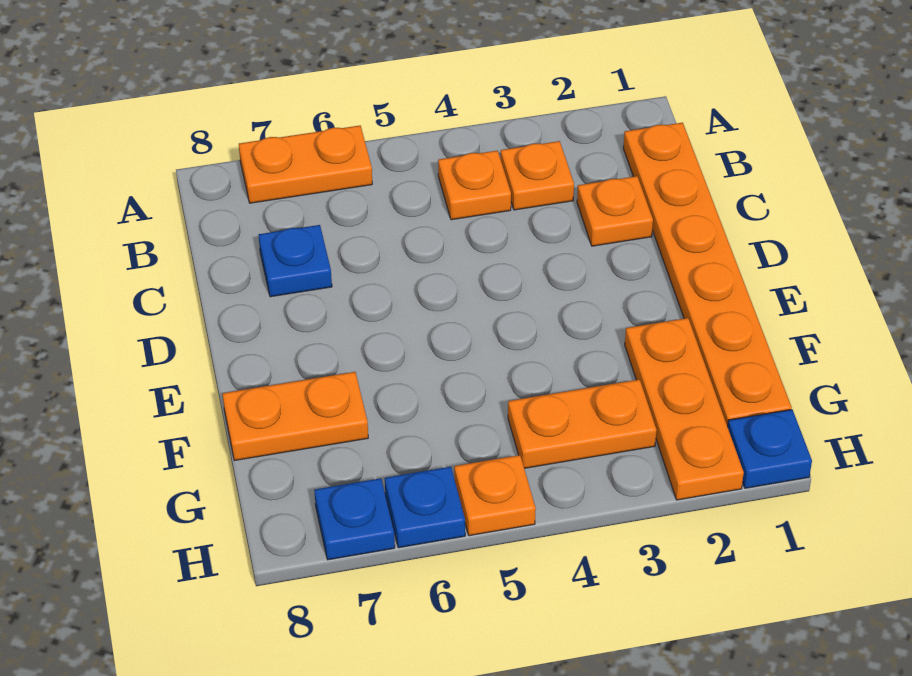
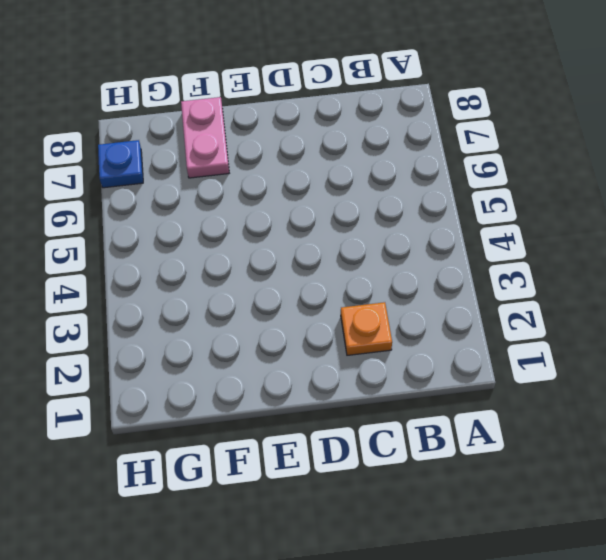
pink 1x2 plate [181,97,229,178] -> orange 1x2 plate [222,372,368,461]
none -> orange 1x2 plate [239,126,372,203]
none -> orange 1x6 plate [623,123,792,427]
none -> orange 1x1 plate [501,141,574,210]

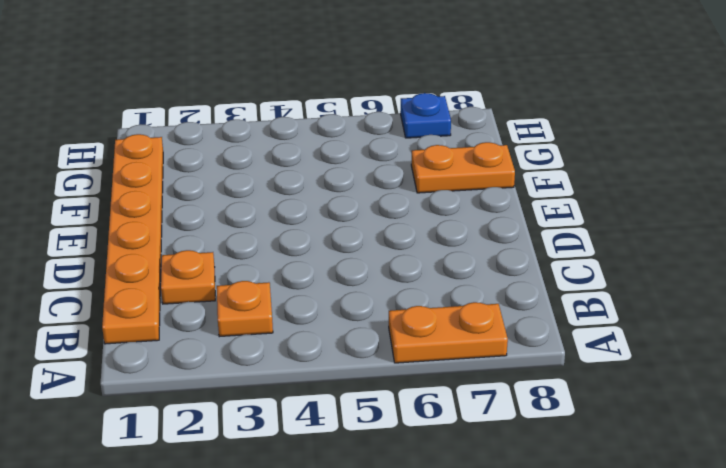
none -> orange 1x1 plate [438,151,511,220]
none -> blue 1x1 plate [259,225,332,297]
none -> orange 1x3 plate [625,318,744,500]

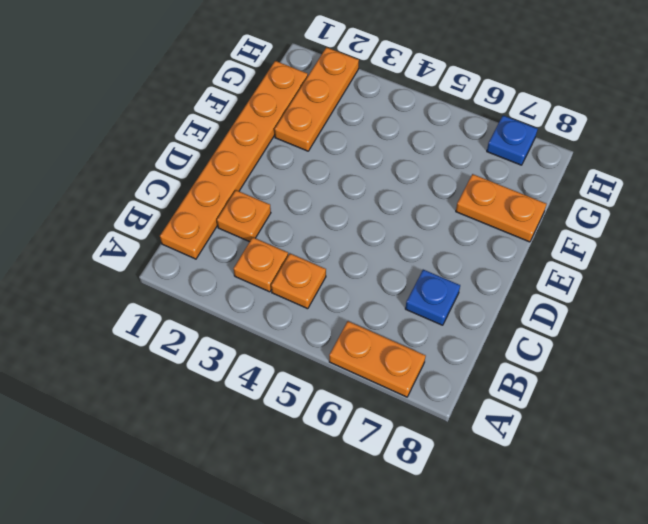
none -> orange 1x2 plate [508,379,657,468]
none -> blue 1x1 plate [728,410,812,488]
none -> orange 1x1 plate [454,455,536,536]

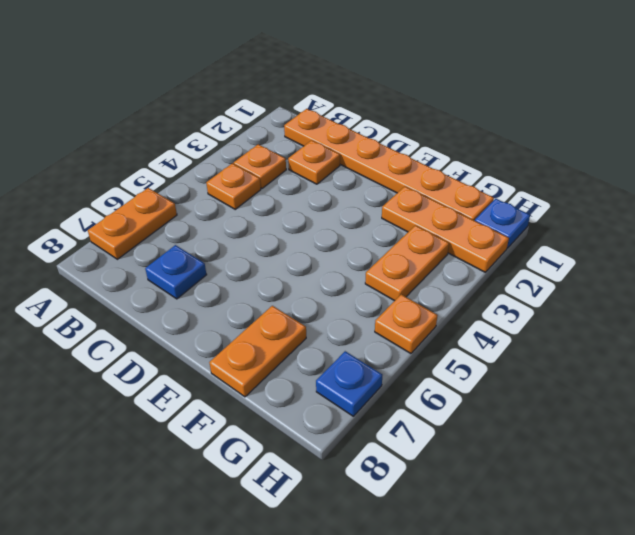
none -> blue 1x1 plate [385,467,465,548]

